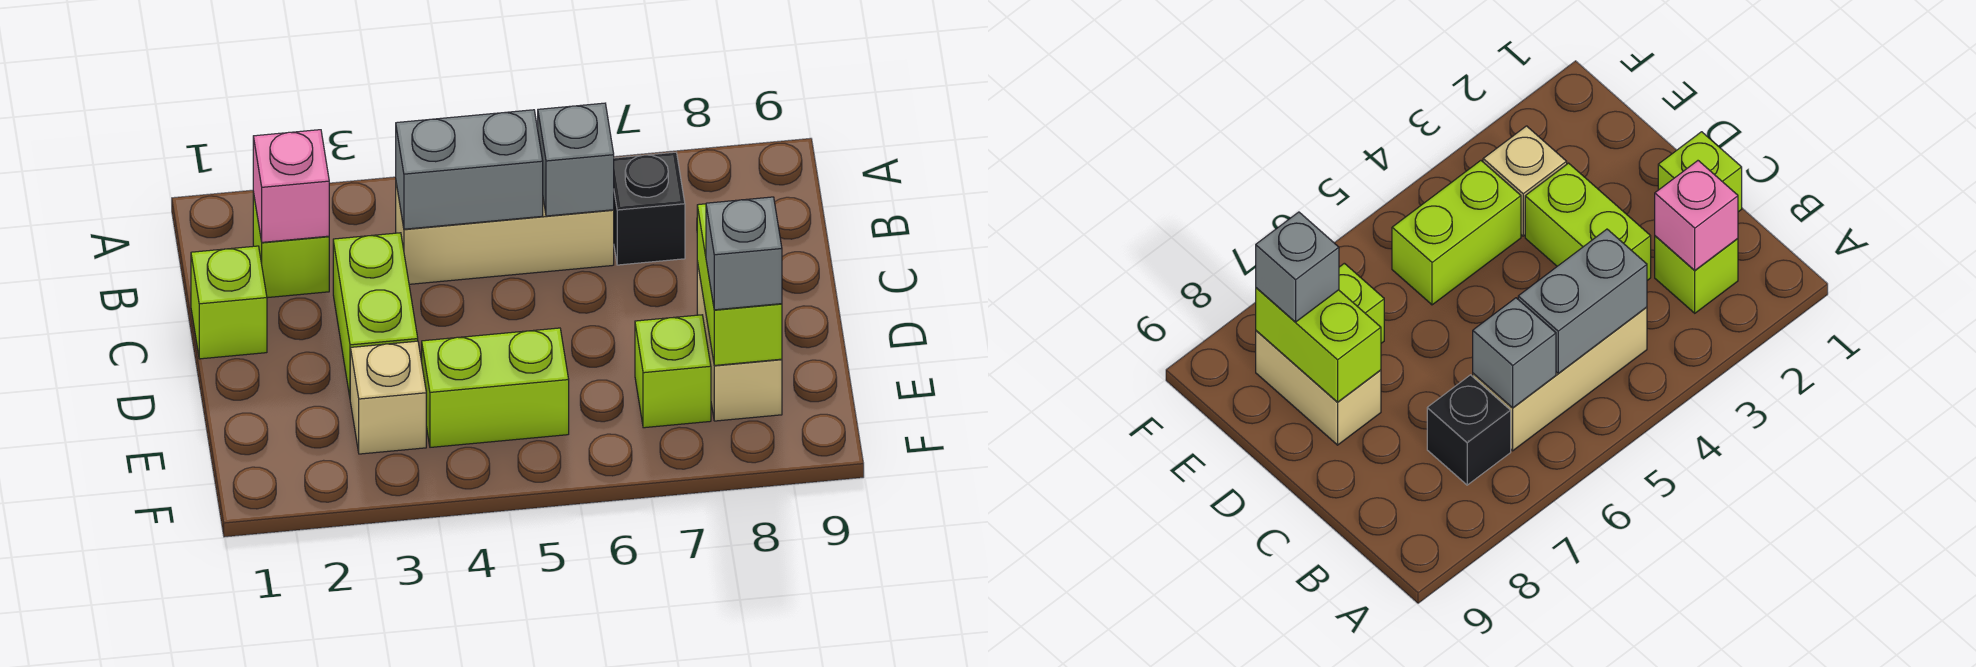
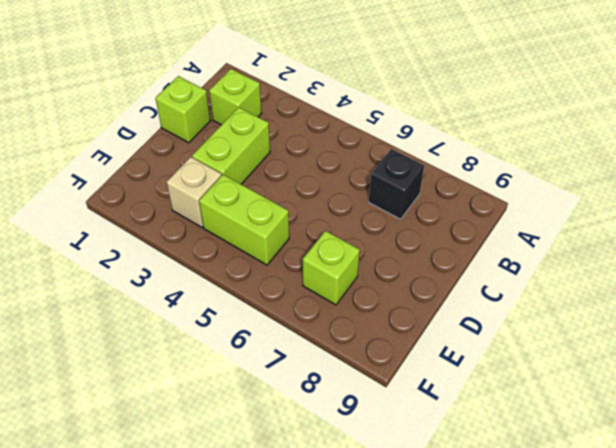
none -> tan 1x3 brick [396,184,614,284]
none -> tan 1x2 brick [697,262,782,421]
none -> pink 1x1 brick [253,130,329,242]

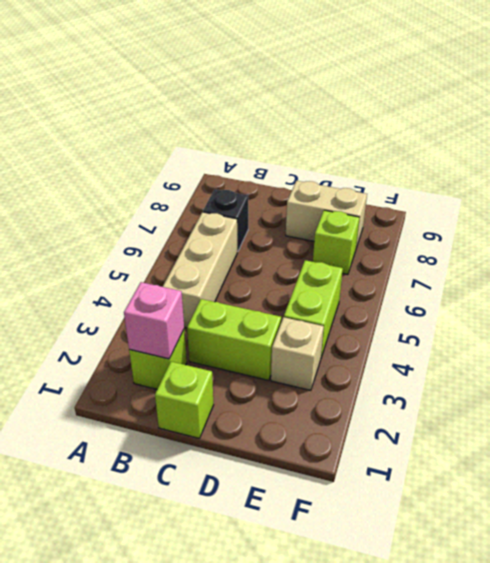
none -> grey 1x2 brick [396,110,543,229]
none -> grey 1x1 brick [538,103,614,216]
none -> lime 1x2 brick [697,204,782,365]

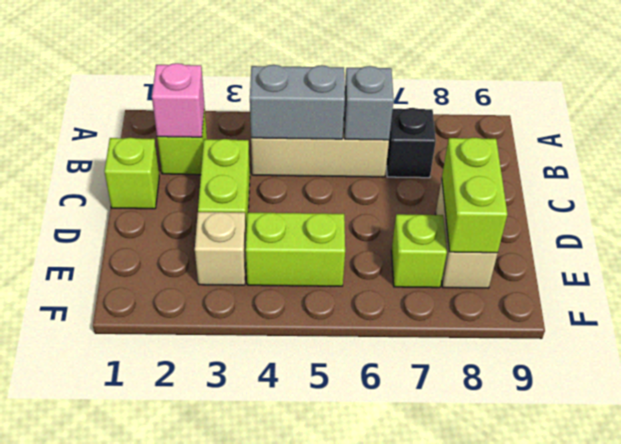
none -> grey 1x1 brick [706,197,782,310]

